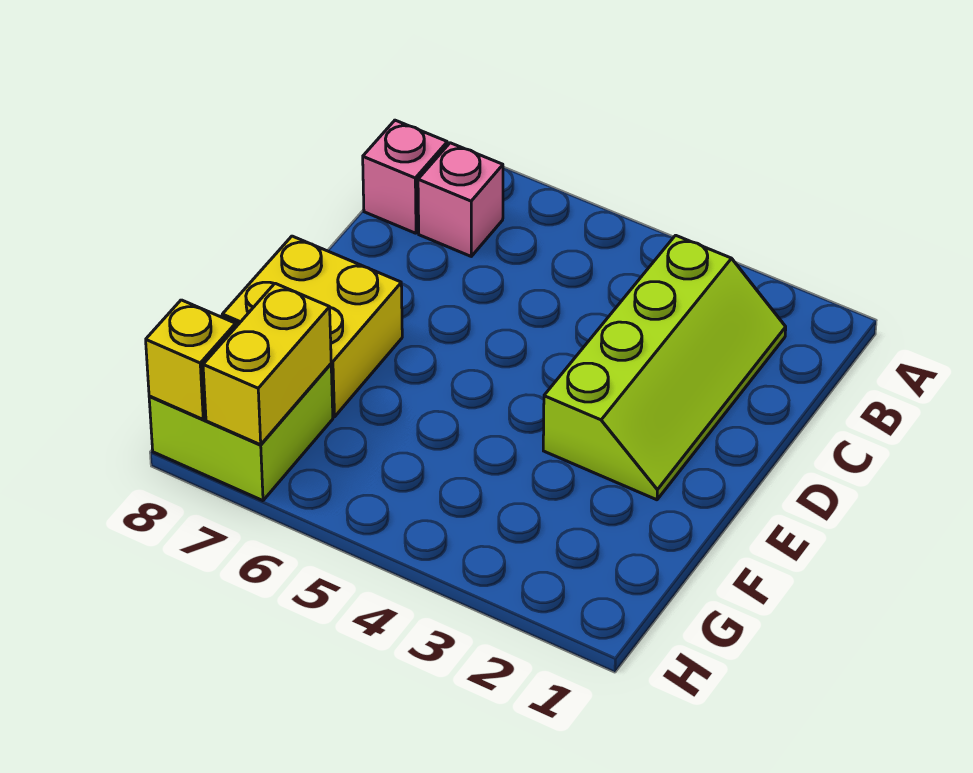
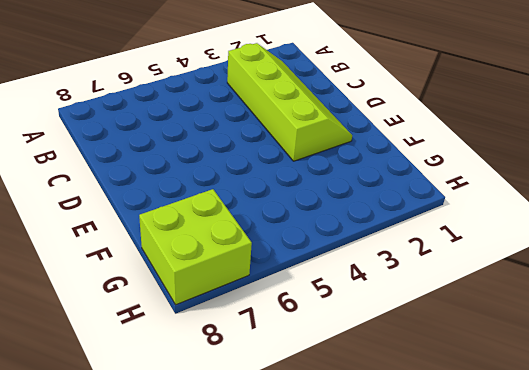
none -> pink 1x1 brick [418,143,503,256]
none -> pink 1x1 brick [363,120,447,233]

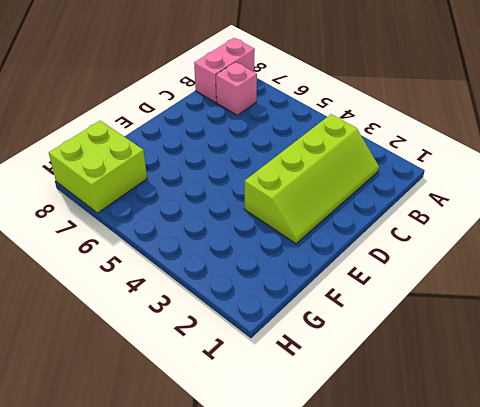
pink 1x2 brick [194,38,255,102] -> pink 1x1 brick [363,120,447,233]
none -> yellow 2x2 brick [222,236,402,417]
none -> yellow 1x2 brick [203,283,331,445]

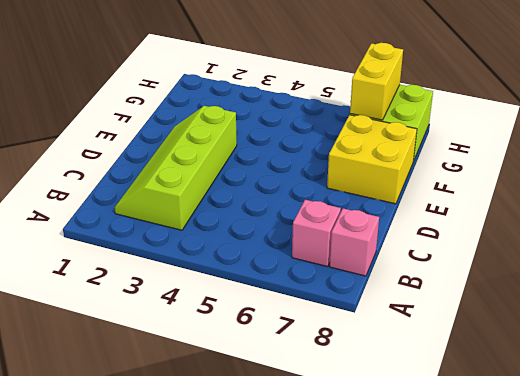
none -> yellow 1x1 brick [146,300,236,419]

